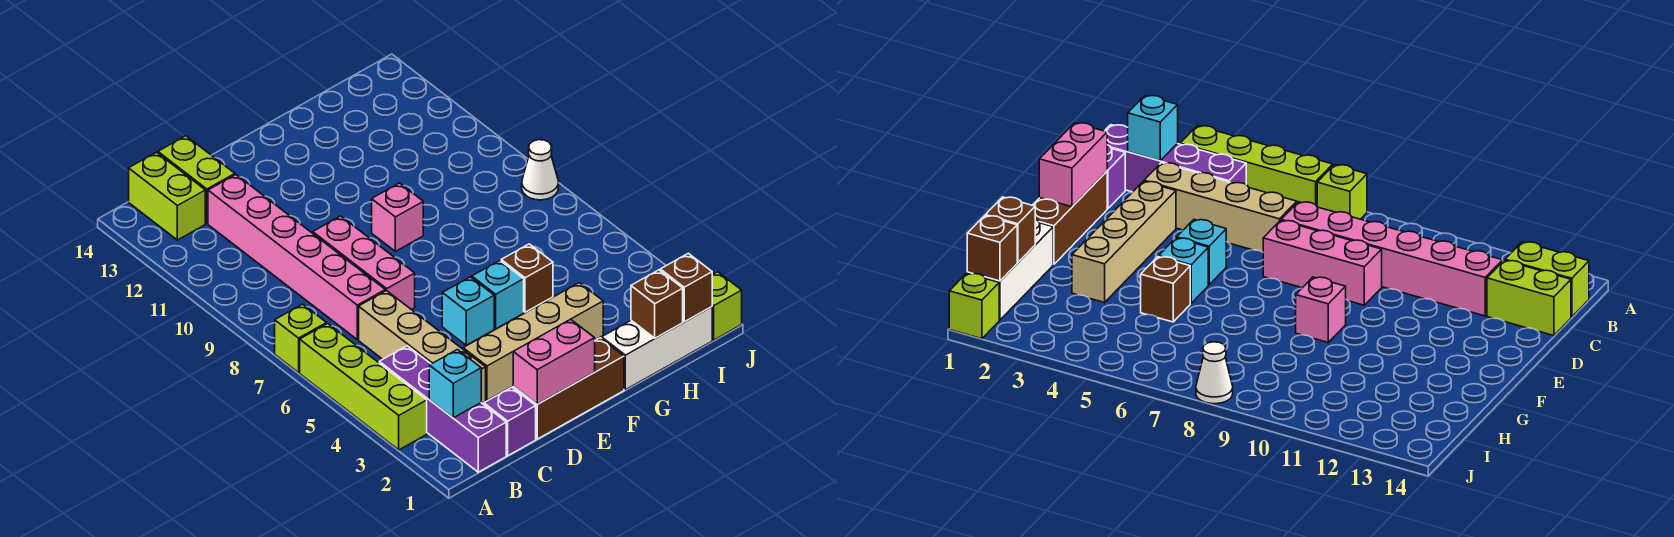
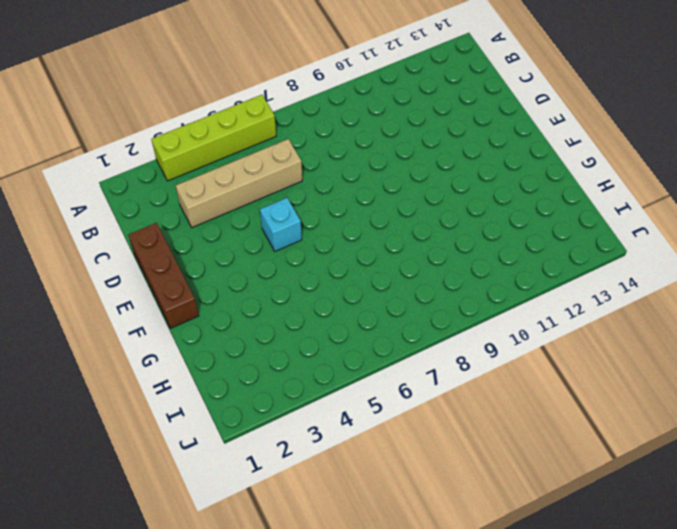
none -> lime 1x1 brick [275,304,327,373]
none -> purple 1x4 brick [379,346,506,472]
none -> lime 1x2 brick [129,152,205,240]

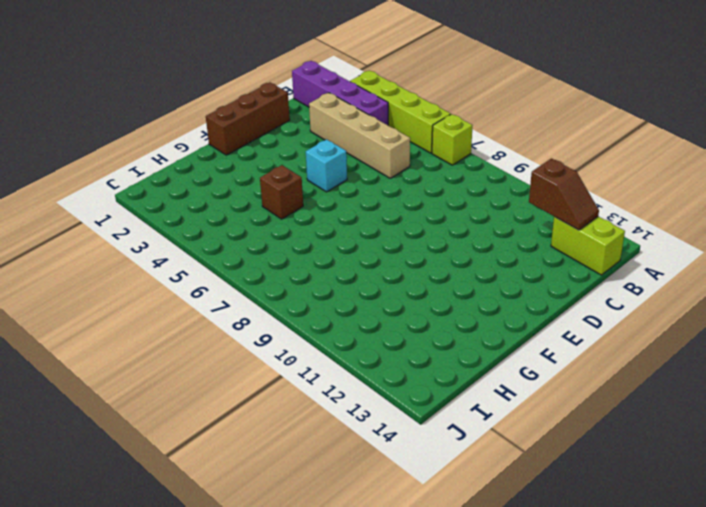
brown 1x2 slope [529,158,599,230] -> none
none -> purple 1x1 brick [484,387,536,456]
none -> pink 1x6 brick [208,175,385,340]
none -> lime 1x2 brick [158,136,235,223]

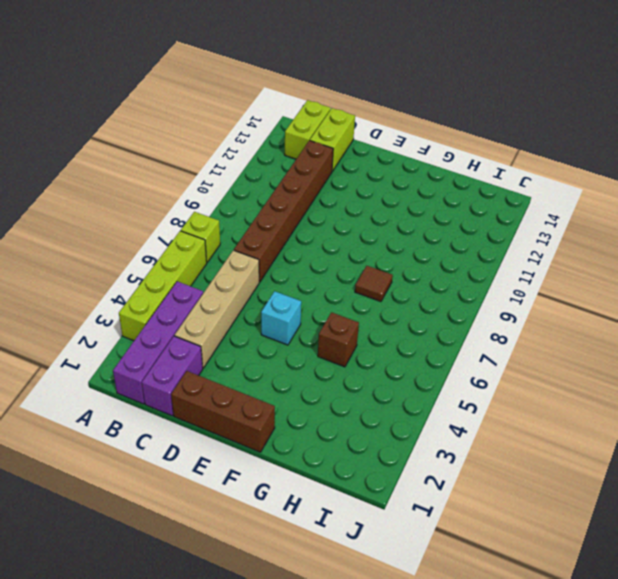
purple 1x2 brick [142,336,203,416] -> purple 1x1 brick [484,387,536,456]
brown 1x6 brick [234,140,333,282] -> pink 1x6 brick [208,175,385,340]
brown 1x1 tile [355,266,393,302] -> none
none -> tan 1x4 brick [463,283,603,400]
none -> pink 1x3 brick [313,216,415,309]
none -> cyan 1x1 brick [472,260,524,329]

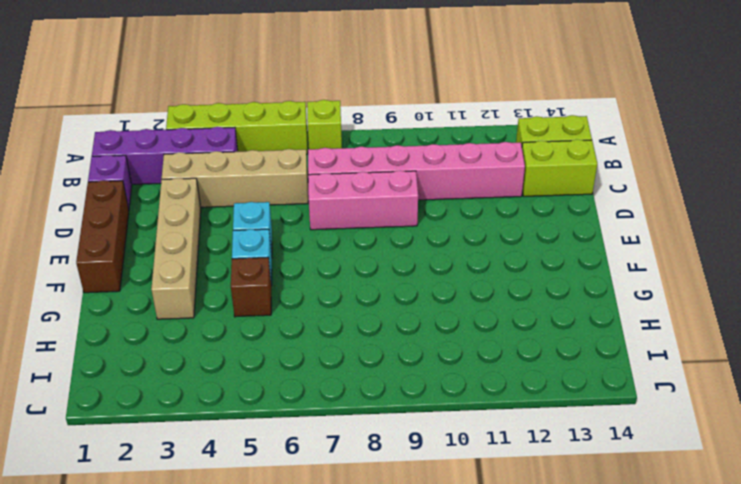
none -> pink 1x1 brick [372,183,423,251]
none -> white 1x3 brick [602,307,712,390]
none -> lime 1x1 brick [712,272,742,340]

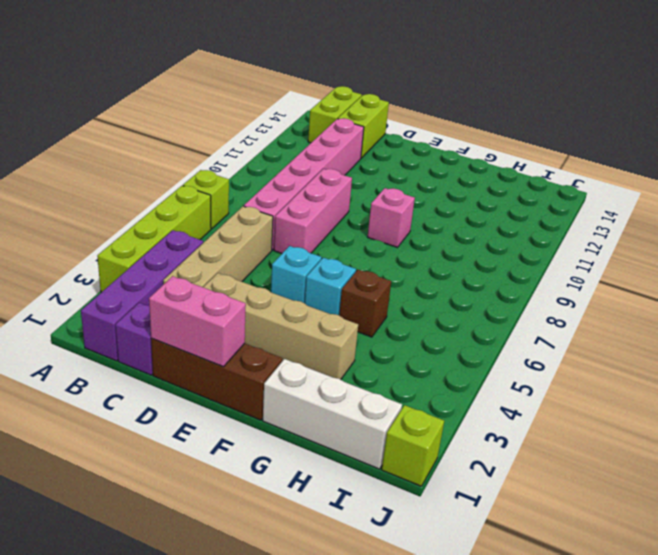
none -> white 1x1 cone [522,140,559,200]
none -> cyan 1x1 brick [429,350,481,418]
none -> brown 1x1 brick [631,270,683,338]

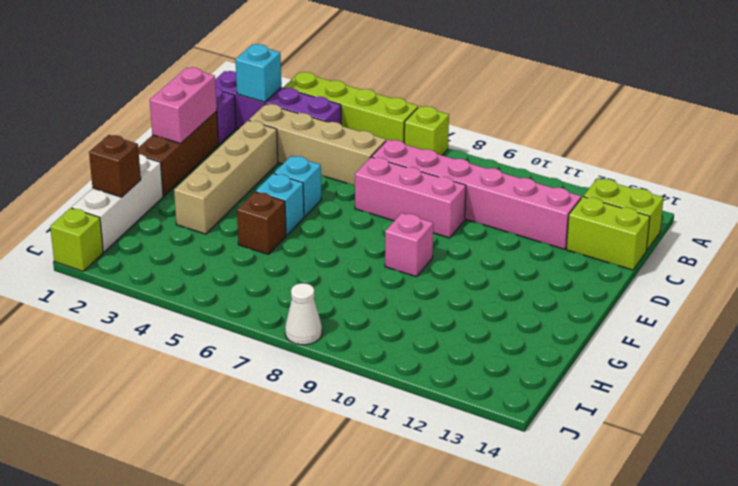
none -> brown 1x1 brick [660,253,712,322]

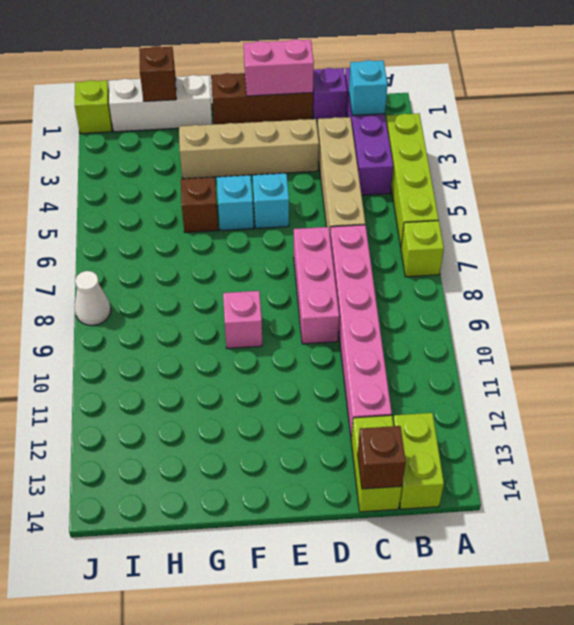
brown 1x1 brick [358,426,406,489] -> brown 1x1 brick moved to [660,253,712,322]

